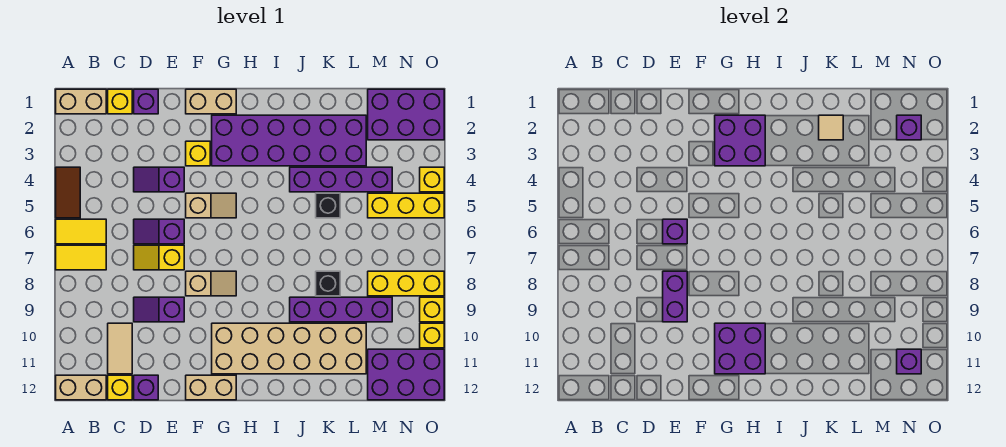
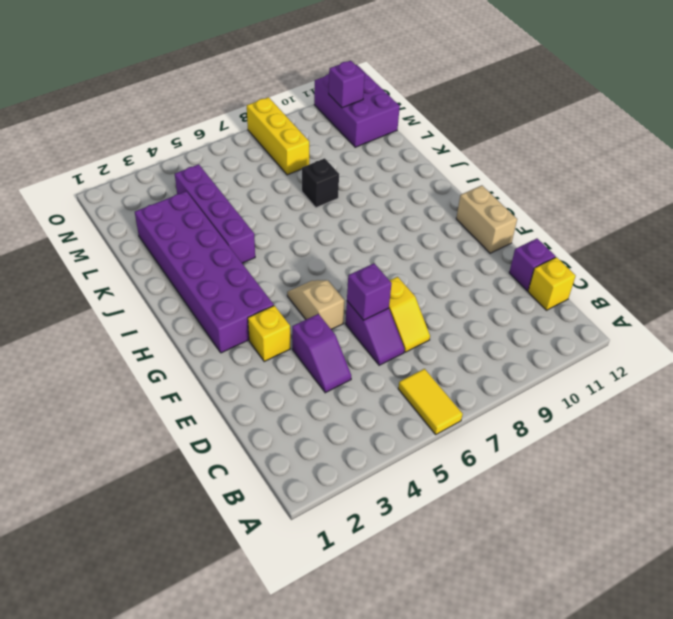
none -> tan 1x2 brick [56,89,106,114]
none -> brown 1x2 tile [56,167,80,218]
none -> yellow 1x2 tile [56,245,106,270]
none -> tan 1x2 brick [56,375,106,400]

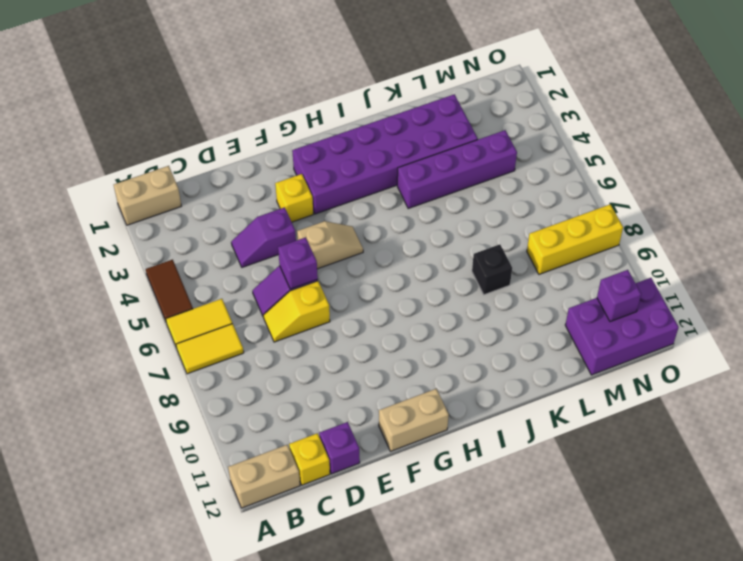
none -> yellow 1x1 brick [108,89,132,114]
none -> tan 1x2 tile [108,323,132,374]
none -> purple 1x1 brick [134,89,158,114]
none -> purple 1x2 slope [134,297,184,322]

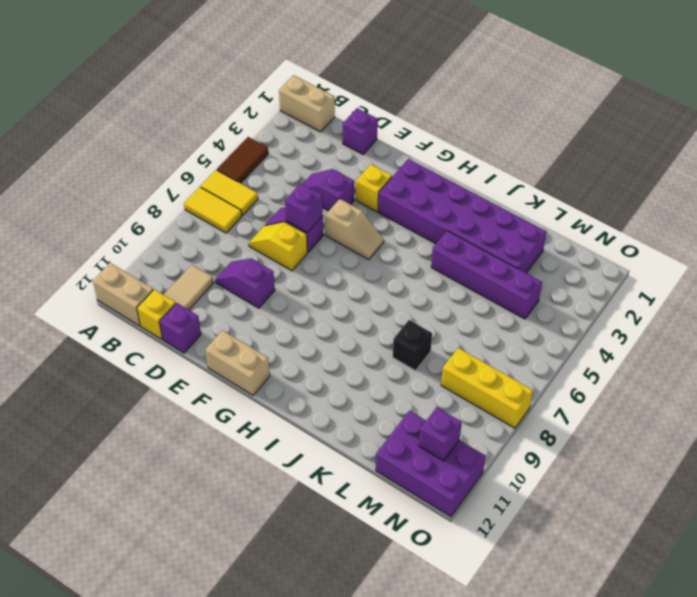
none -> yellow 1x1 brick [108,89,132,114]
none -> tan 1x2 brick [186,89,236,114]
none -> tan 1x2 slope [186,271,236,296]
none -> tan 2x6 brick [212,323,366,374]

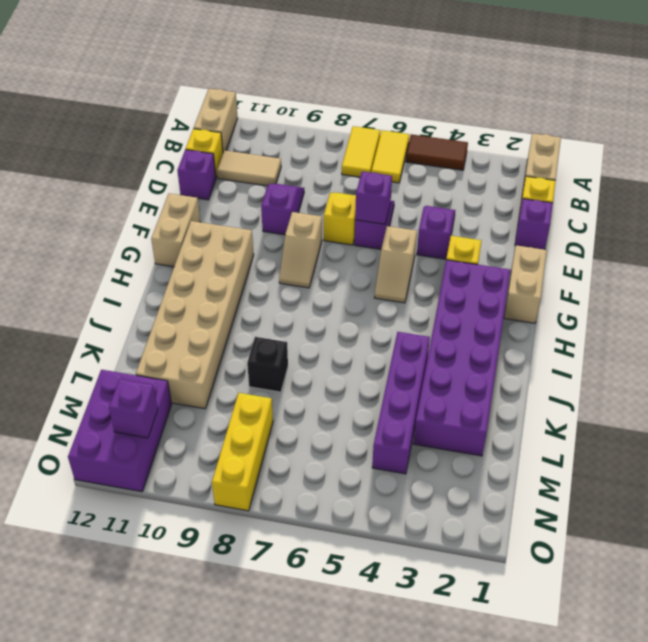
none -> purple 1x4 brick [290,297,392,322]
none -> black 1x1 brick [316,193,340,218]
none -> purple 2x3 brick [368,89,444,140]
none -> yellow 1x3 brick [368,193,444,218]

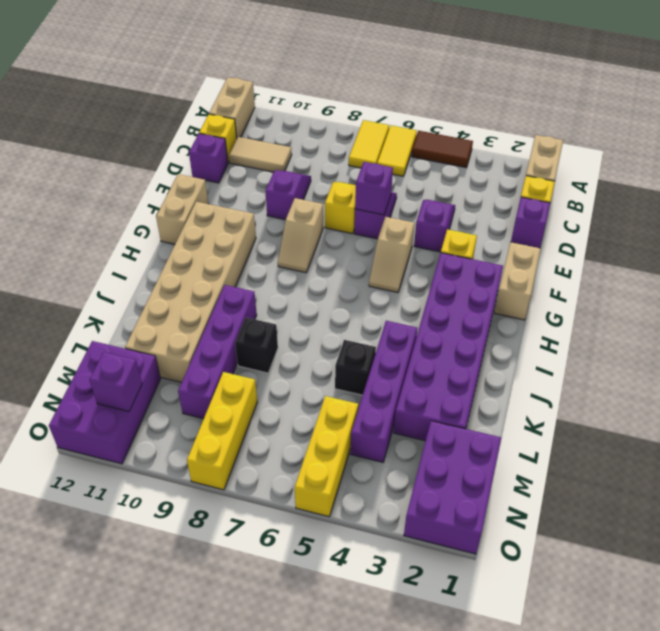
none -> yellow 1x1 brick [420,167,444,192]
none -> yellow 1x1 brick [420,297,444,322]
none -> yellow 1x1 brick [420,323,444,348]
none -> purple 1x2 brick [663,271,687,322]

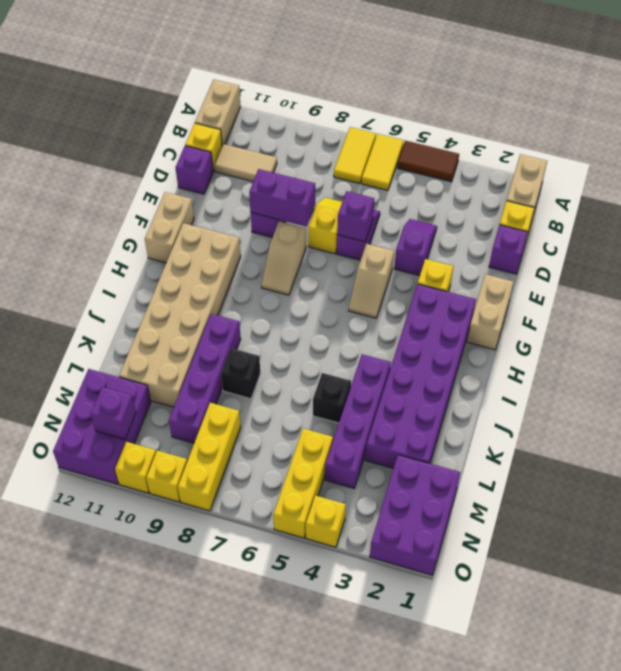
none -> purple 2x2 brick [715,115,765,166]
none -> purple 2x2 brick [715,323,765,374]
none -> tan 1x1 tile [819,115,843,140]
none -> purple 1x1 brick [897,115,921,140]

